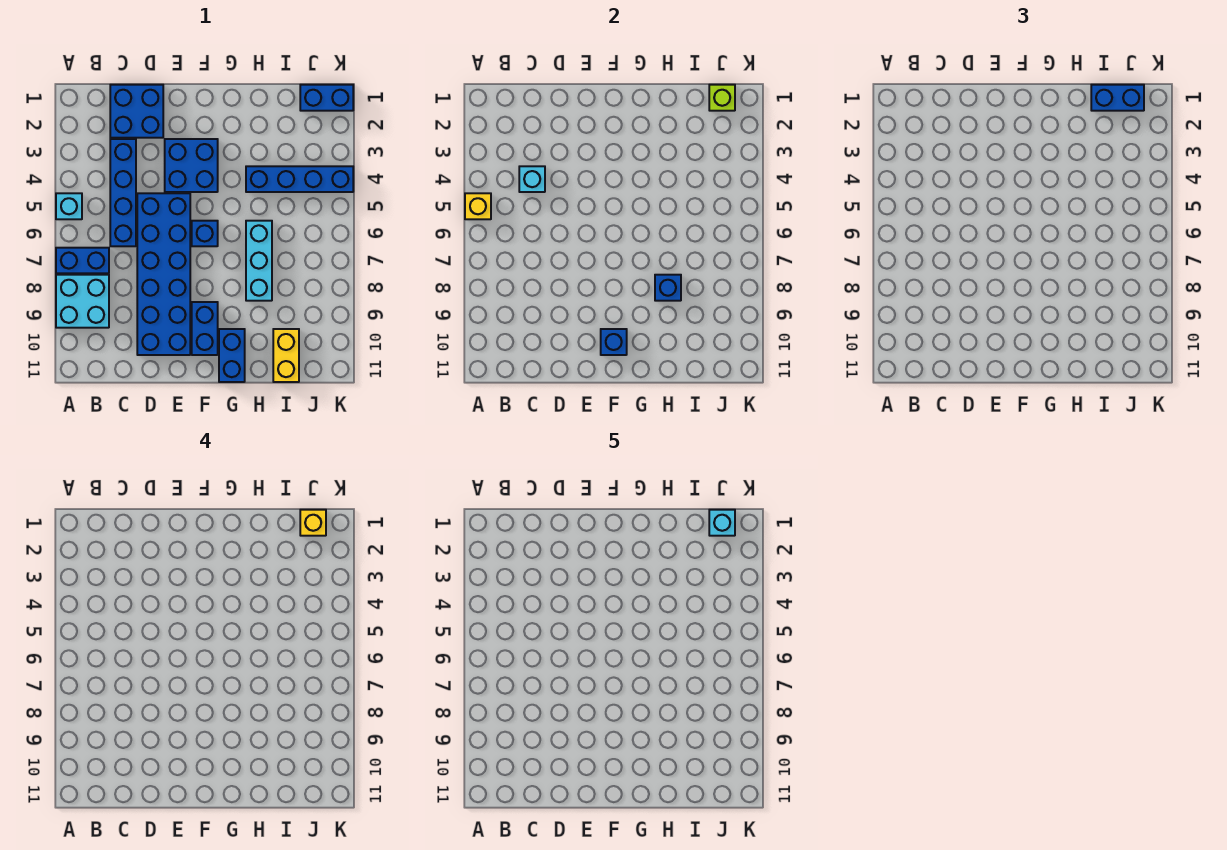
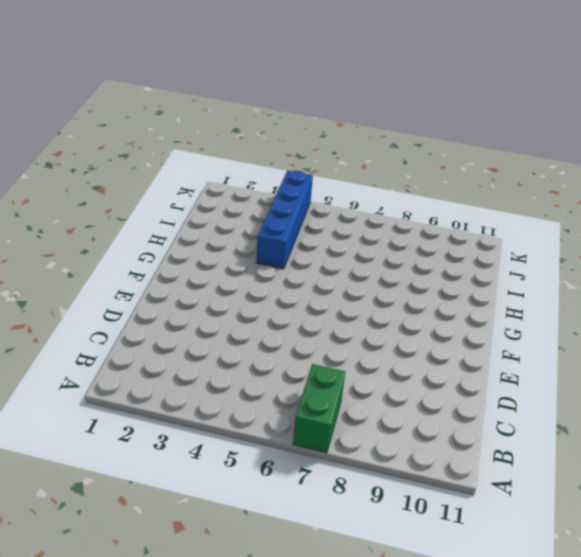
green 1x2 brick [293,364,345,453] -> blue 1x2 brick [56,248,109,273]
none -> cyan 1x1 brick [56,193,82,219]
none -> cyan 2x2 brick [56,275,109,328]
none -> blue 2x2 brick [110,85,163,138]

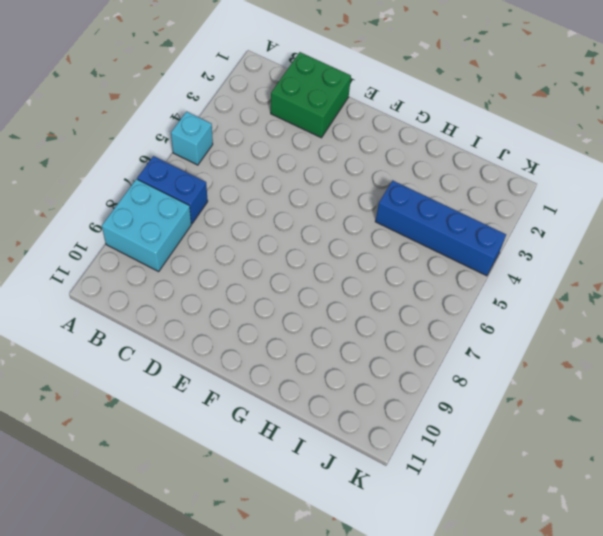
green 2x2 brick [271,52,351,138] -> blue 2x2 brick [110,85,163,138]
none -> blue 1x4 brick [110,139,136,246]
none -> blue 2x6 brick [137,193,190,355]
none -> blue 2x2 brick [165,139,218,192]

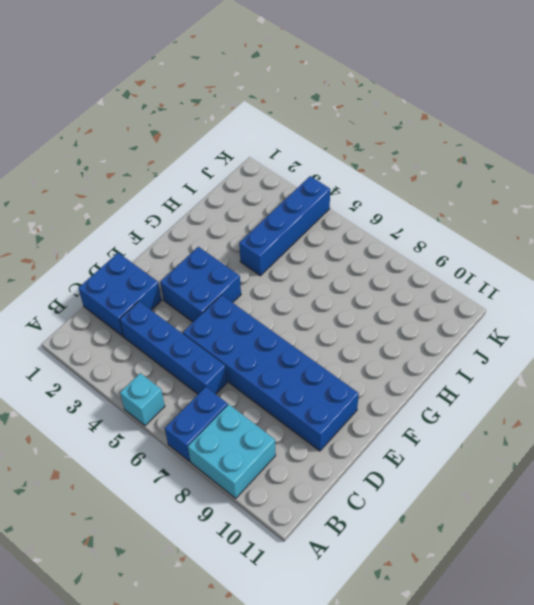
none -> blue 1x1 brick [192,221,218,246]
none -> blue 1x2 brick [192,302,218,355]
none -> blue 1x2 brick [219,329,245,382]

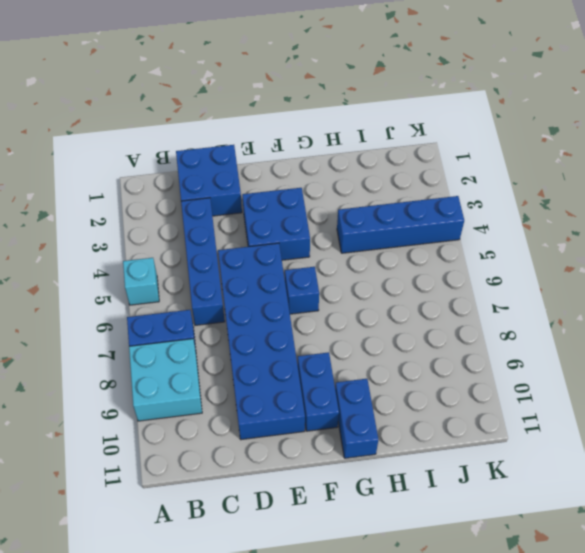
none -> cyan 1x3 brick [246,221,272,301]
none -> yellow 1x2 brick [273,329,299,382]
none -> blue 1x2 brick [300,85,353,111]

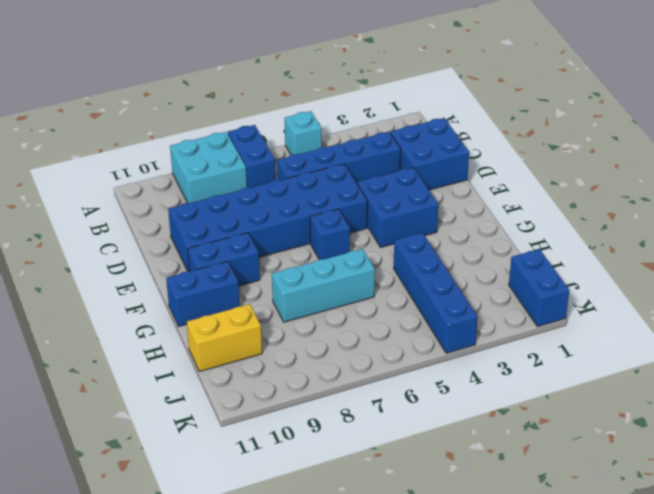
none -> yellow 1x1 brick [465,193,491,219]
none -> cyan 1x1 brick [519,166,545,192]
none -> blue 1x1 brick [601,329,627,355]

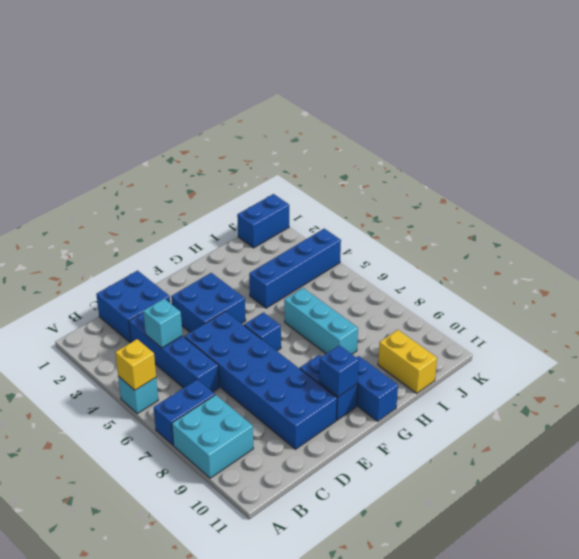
none -> blue 1x1 brick [655,275,681,301]
none -> lime 1x1 brick [709,85,735,111]
none -> blue 1x2 brick [1091,85,1144,111]

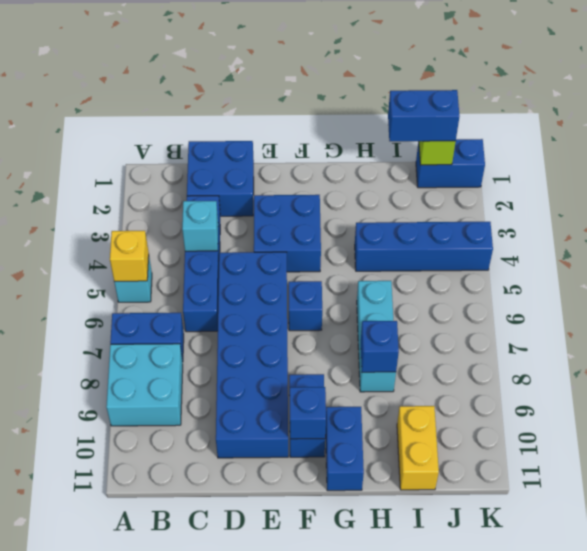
none -> yellow 1x1 brick [300,510,326,536]
none -> cyan 1x1 brick [709,510,735,536]

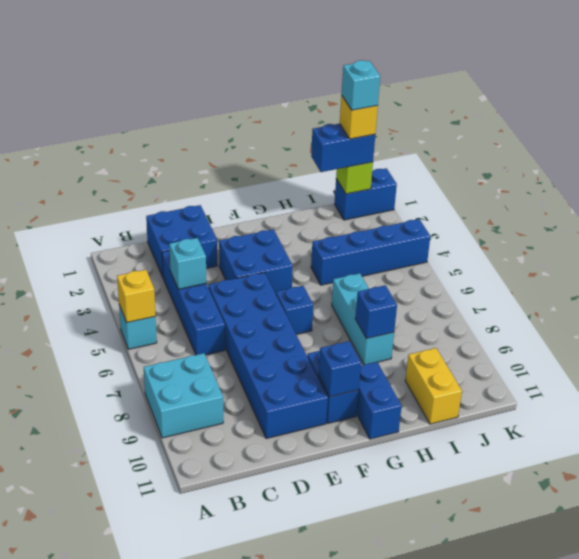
none -> blue 1x2 brick [56,248,109,273]

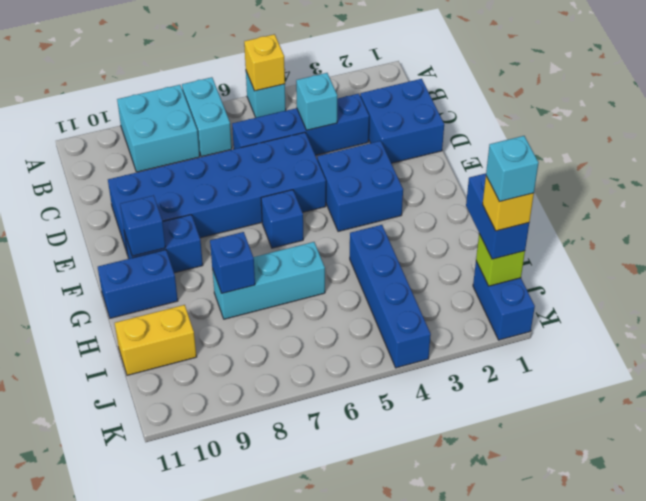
cyan 1x2 brick [182,77,232,157] -> blue 1x2 brick [56,248,109,273]

